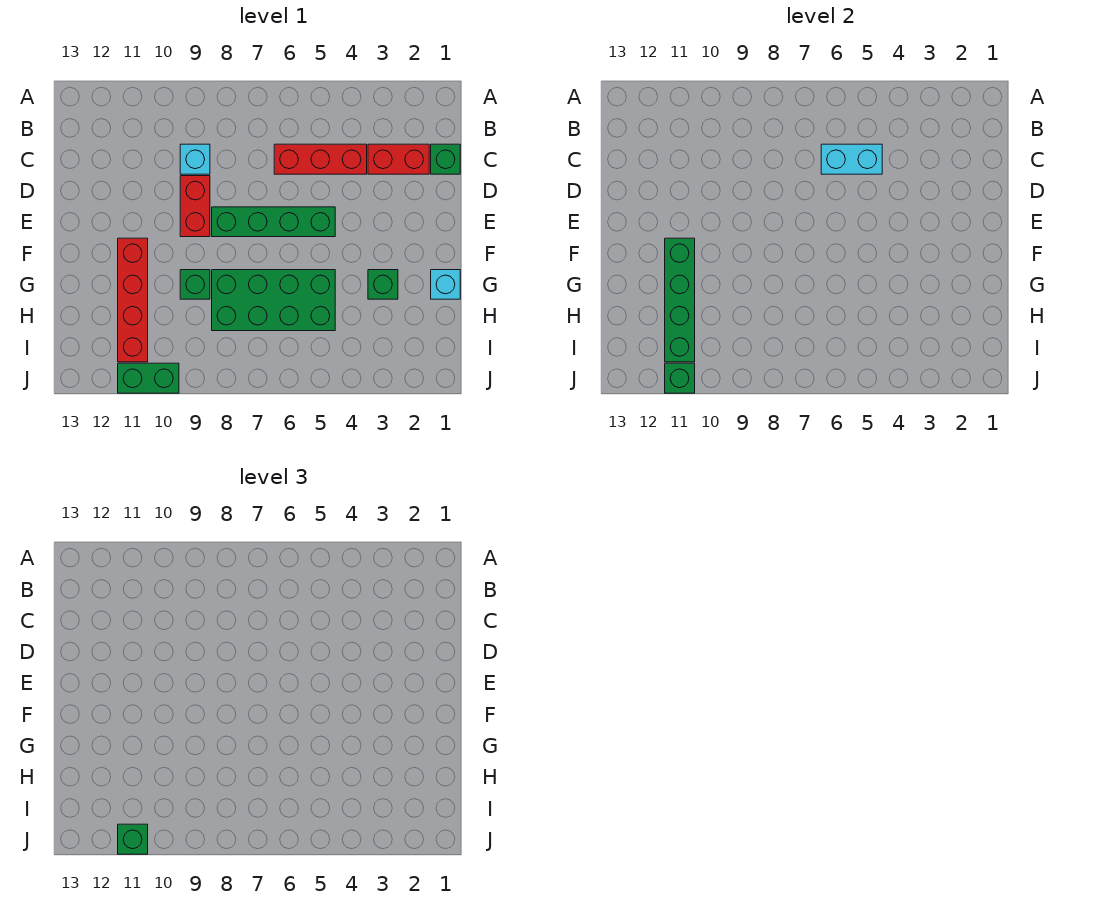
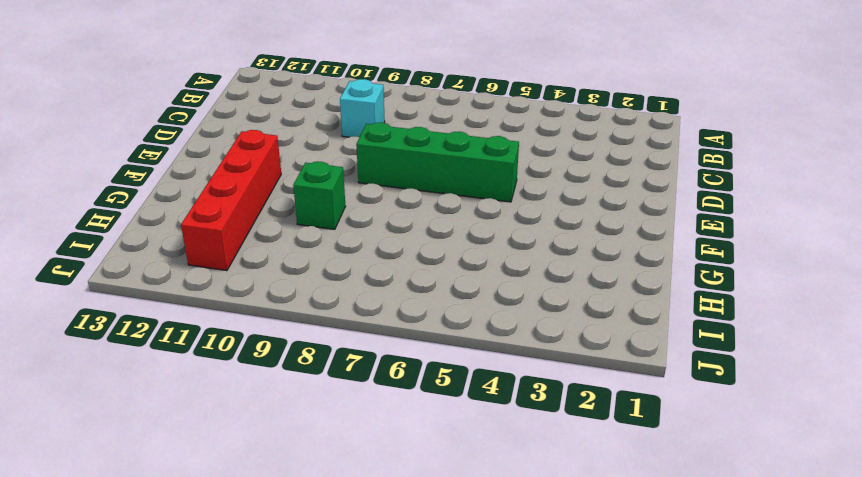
none -> green 1x1 brick [431,144,460,174]
none -> red 1x2 brick [368,144,429,174]
none -> red 1x3 brick [274,144,367,174]

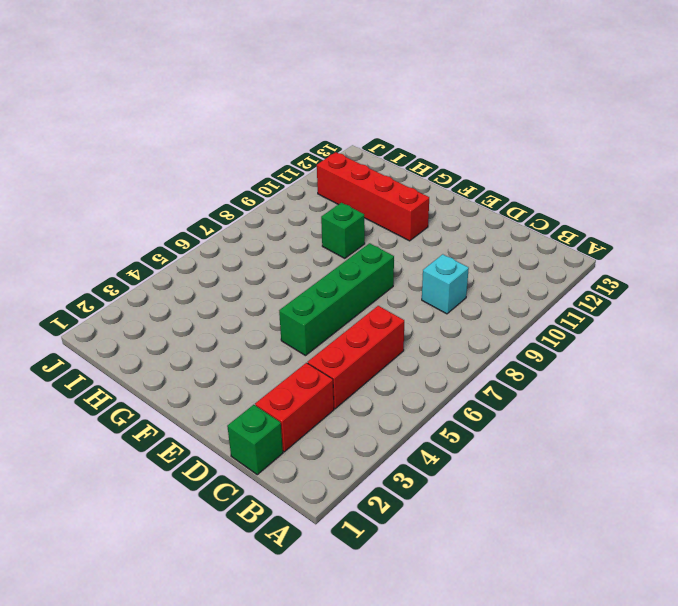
none -> red 1x2 brick [180,176,210,237]
none -> cyan 1x1 brick [431,270,460,299]
none -> green 1x1 brick [368,270,398,299]

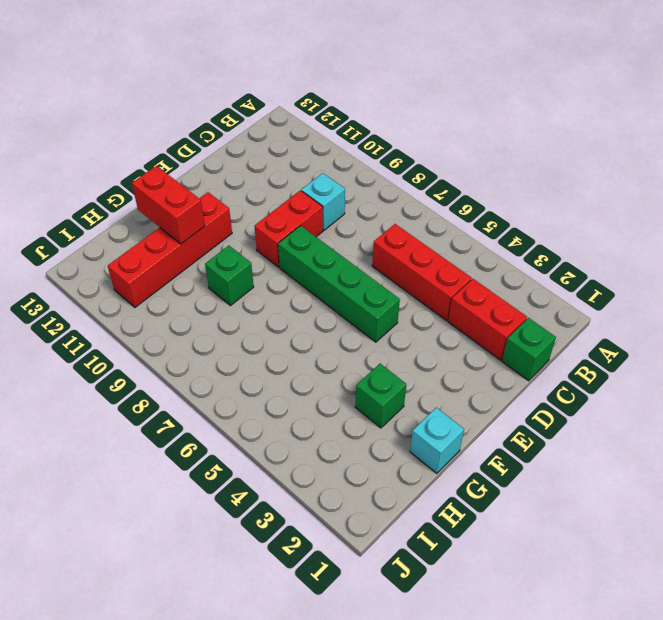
red 1x2 brick [132,166,205,244] -> green 1x4 brick [665,238,695,362]
none -> green 2x4 brick [212,270,335,331]
none -> green 1x2 brick [118,363,179,393]
none -> cyan 1x2 brick [821,144,882,174]

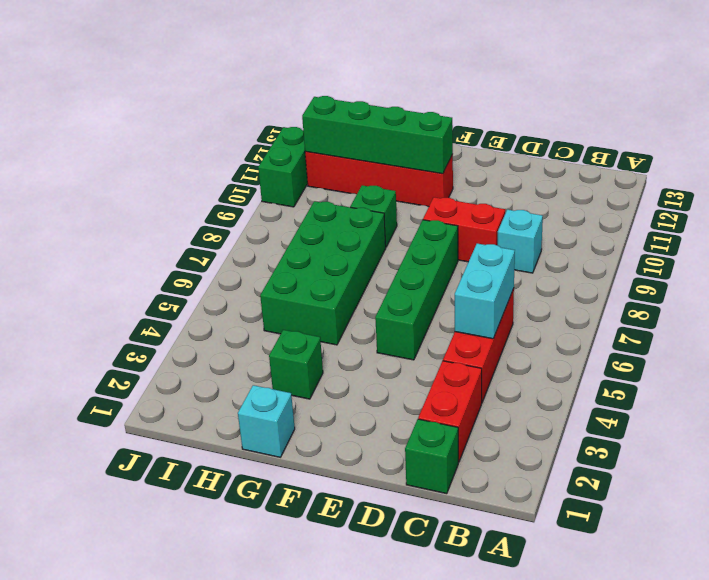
none -> green 1x1 brick [665,363,695,393]
none -> green 1x1 brick [118,824,148,854]

